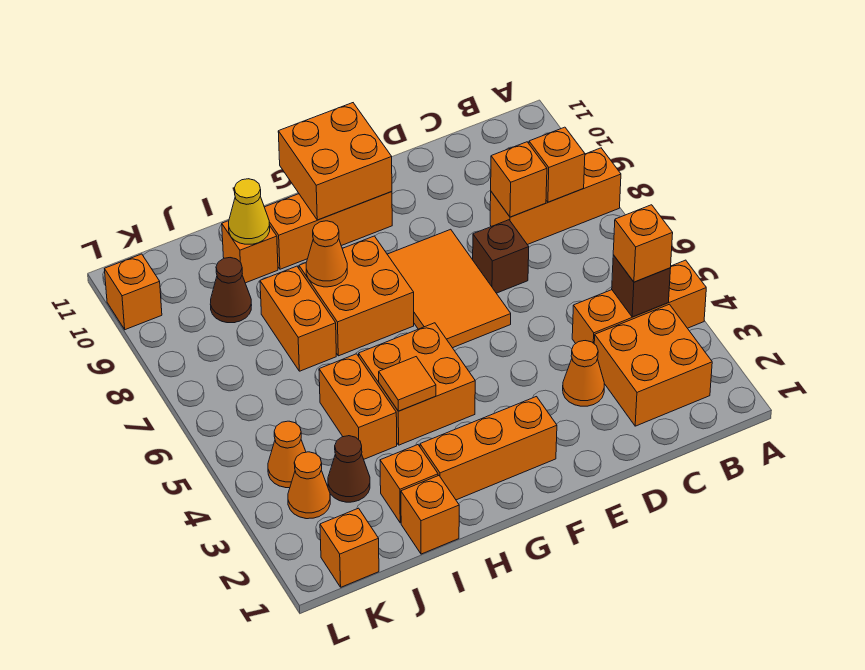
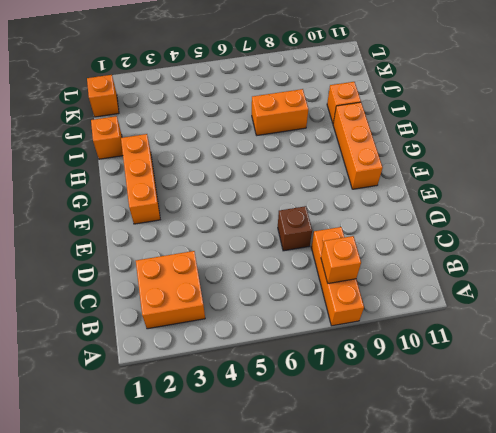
none -> orange 1x3 brick [572,260,706,343]
none -> orange 1x1 cone [563,341,604,406]
none -> orange 2x3 tile [387,229,511,348]

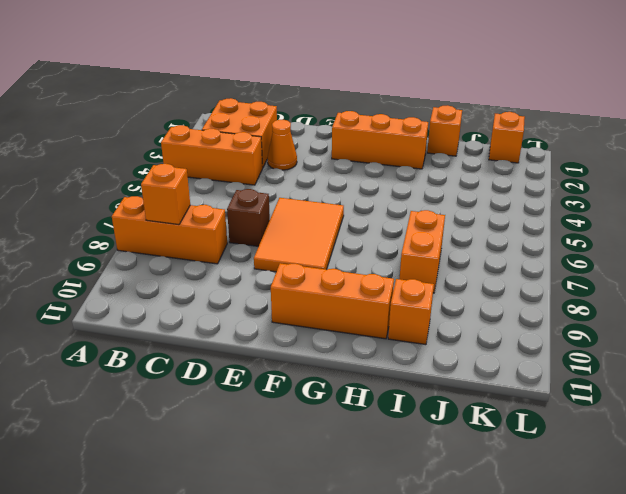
none -> orange 2x2 brick [359,323,475,445]
none -> orange 2x2 brick [299,236,414,356]
none -> orange 1x1 brick [380,445,438,523]

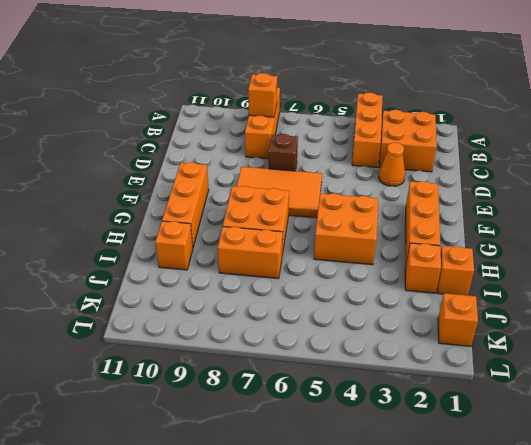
none -> orange 1x2 brick [319,354,397,459]
none -> brown 1x1 cone [328,436,370,502]
none -> brown 1x1 cone [210,258,252,323]

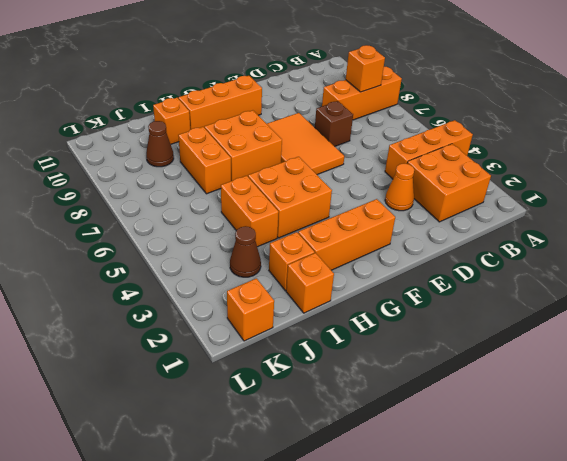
none -> orange 1x1 cone [288,452,330,519]
none -> orange 1x1 cone [268,421,306,488]
none -> orange 1x1 brick [105,254,162,330]

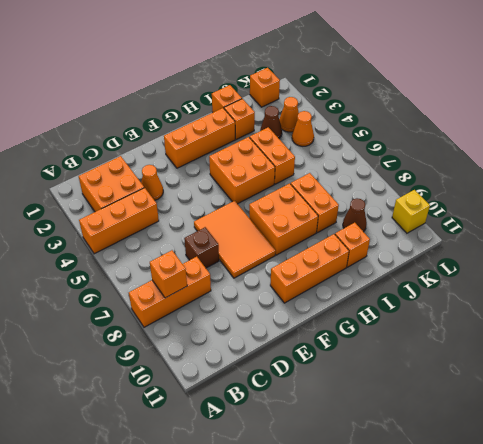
yellow 1x1 brick [392,190,430,233] -> orange 1x1 brick [105,254,162,330]
none -> brown 1x1 brick [612,255,671,317]
none -> orange 1x1 brick [491,142,547,217]
none -> orange 2x2 brick [278,103,392,220]

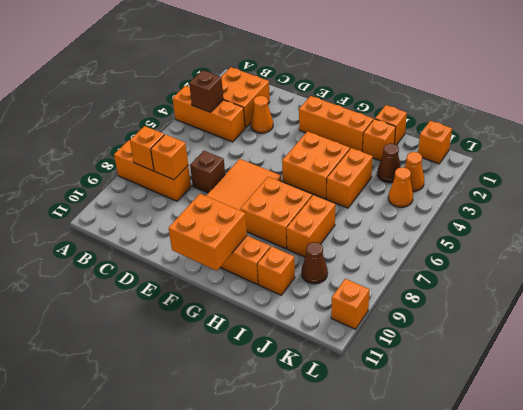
none -> orange 1x1 tile [379,357,436,411]
none -> orange 1x1 cone [306,221,347,287]
none -> yellow 1x1 cone [229,179,270,244]

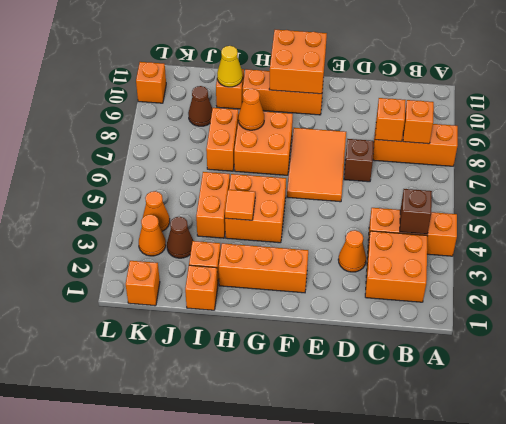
none -> orange 1x1 brick [613,205,673,282]

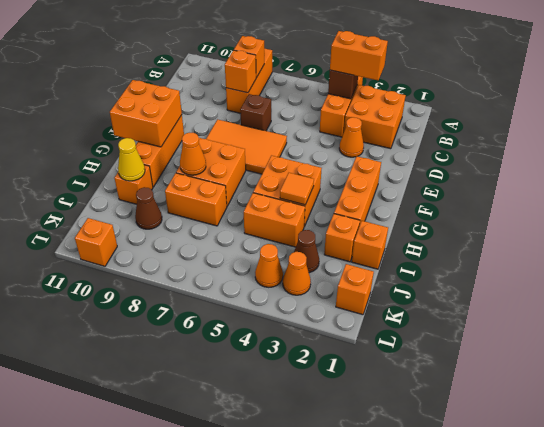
orange 1x2 brick [330,31,388,80] -> orange 1x1 brick [613,205,673,282]

